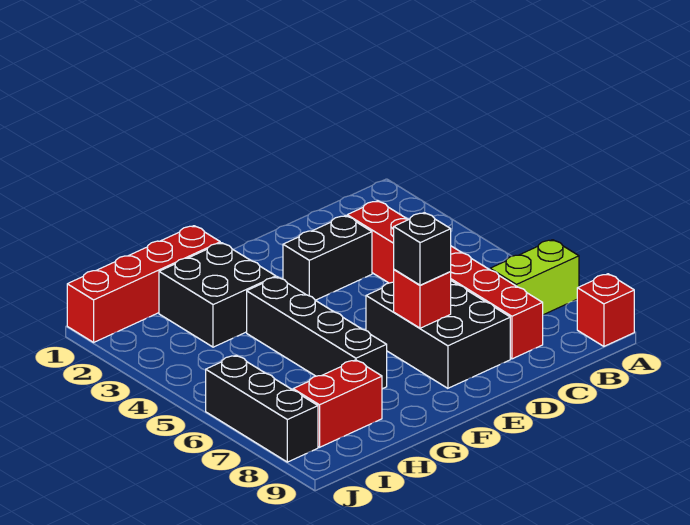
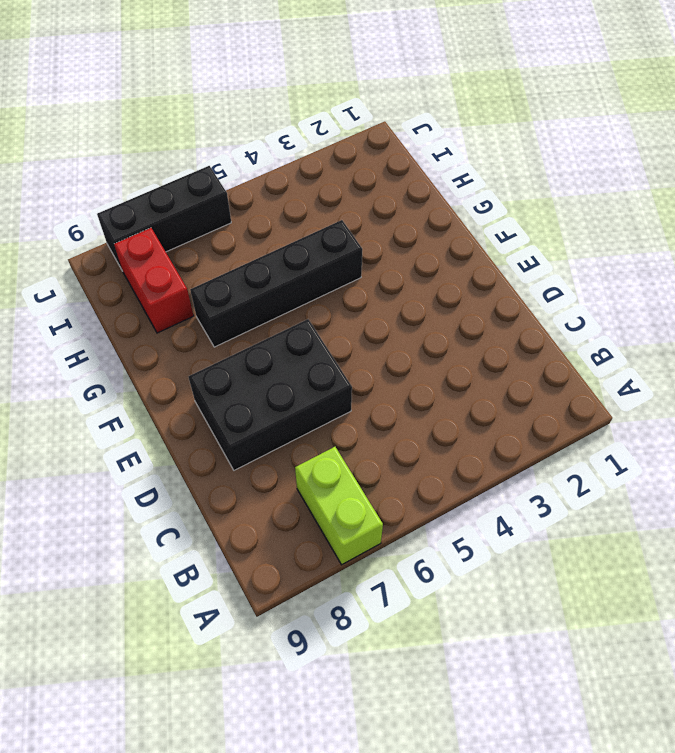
none -> red 1x1 brick [577,274,634,346]
none -> red 1x6 brick [347,201,543,359]
none -> black 1x2 brick [283,216,372,300]

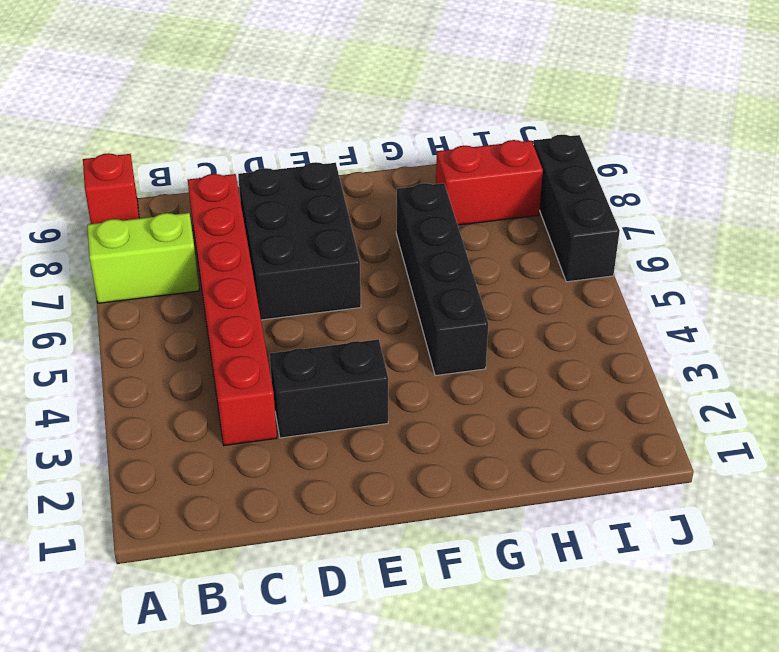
none -> red 1x4 brick [67,226,220,342]
none -> black 2x2 brick [159,243,276,347]
none -> red 1x1 brick [394,270,451,328]

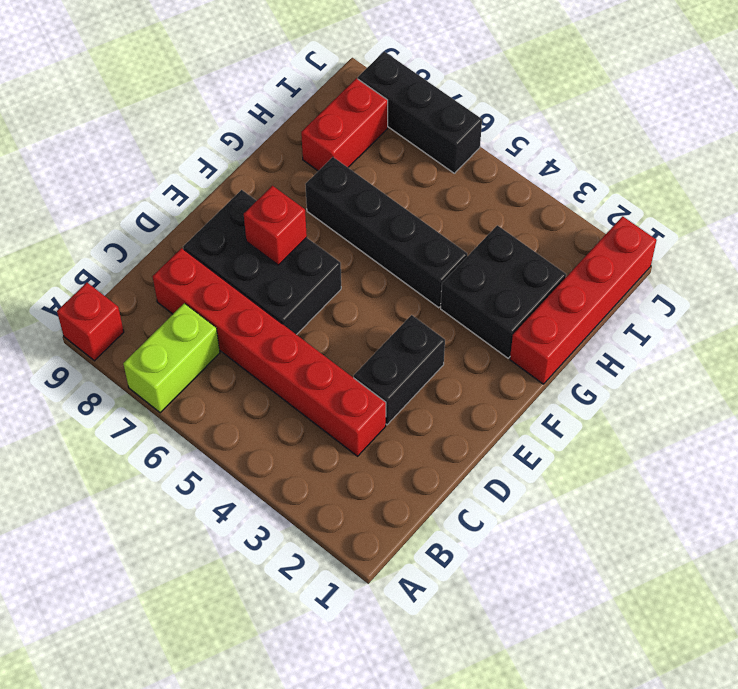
none -> black 1x1 brick [394,213,451,285]

